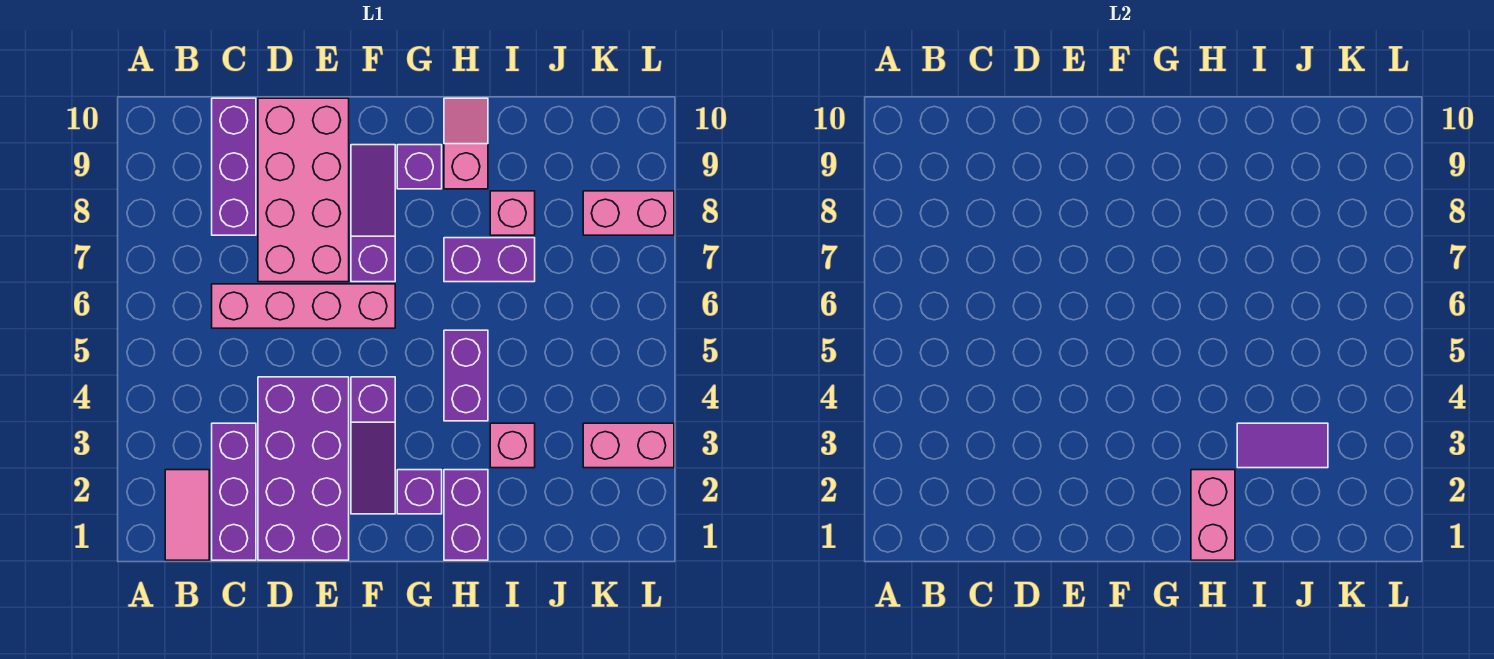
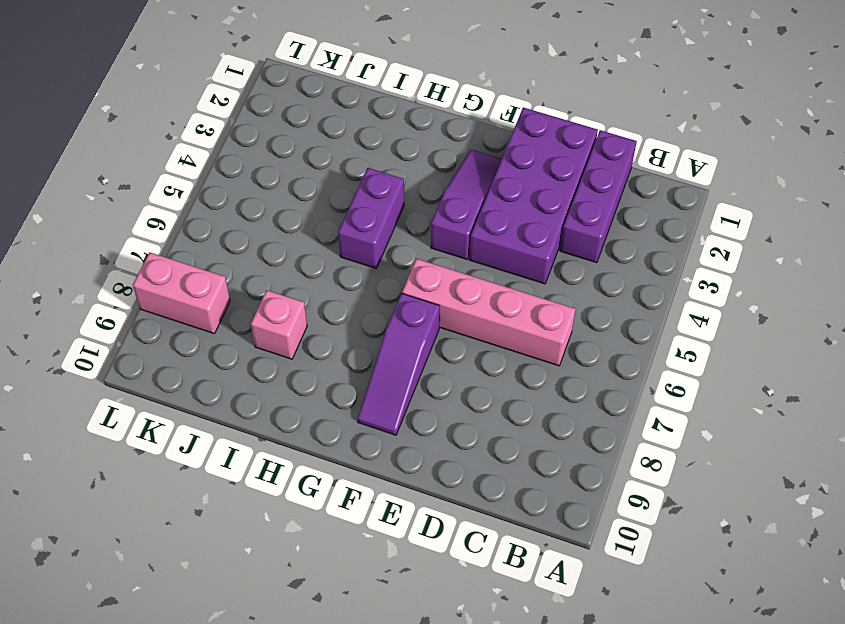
none -> pink 1x2 tile [165,470,209,560]
none -> purple 1x3 brick [212,98,256,235]
none -> pink 2x4 brick [258,98,349,282]

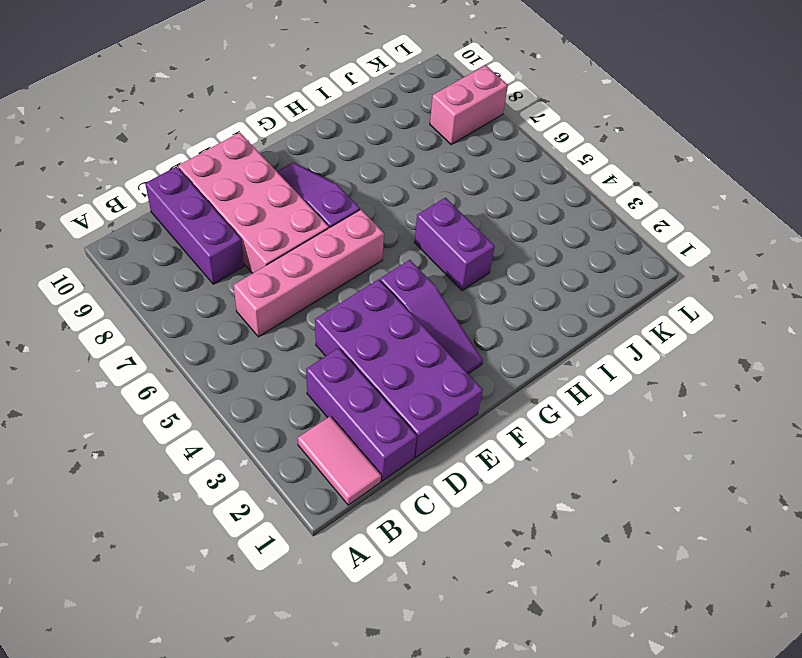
none -> purple 1x1 brick [397,470,442,514]
none -> purple 1x1 brick [397,145,442,189]
none -> purple 1x2 brick [444,470,488,560]

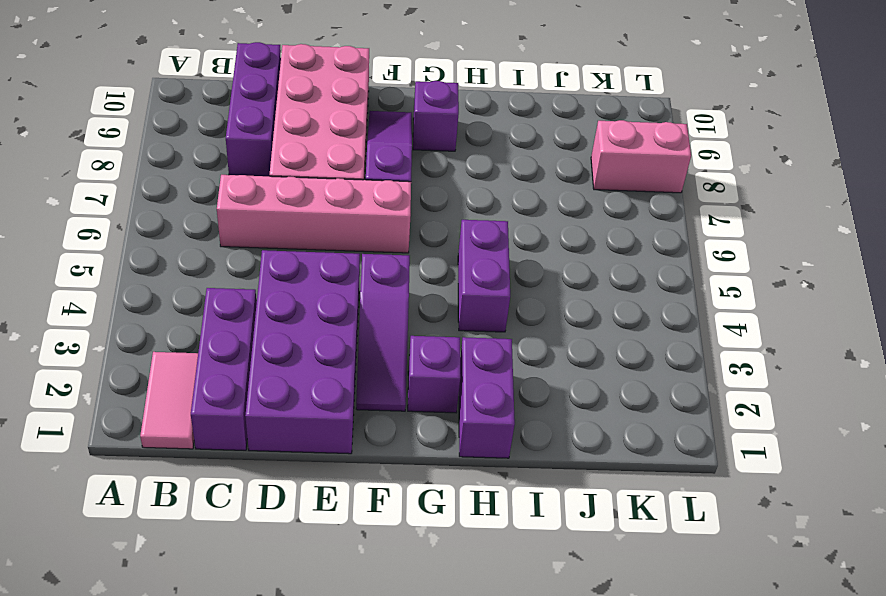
none -> purple 1x2 brick [444,238,535,282]
none -> pink 1x2 slope [444,98,488,189]
none -> pink 1x1 brick [490,423,535,468]

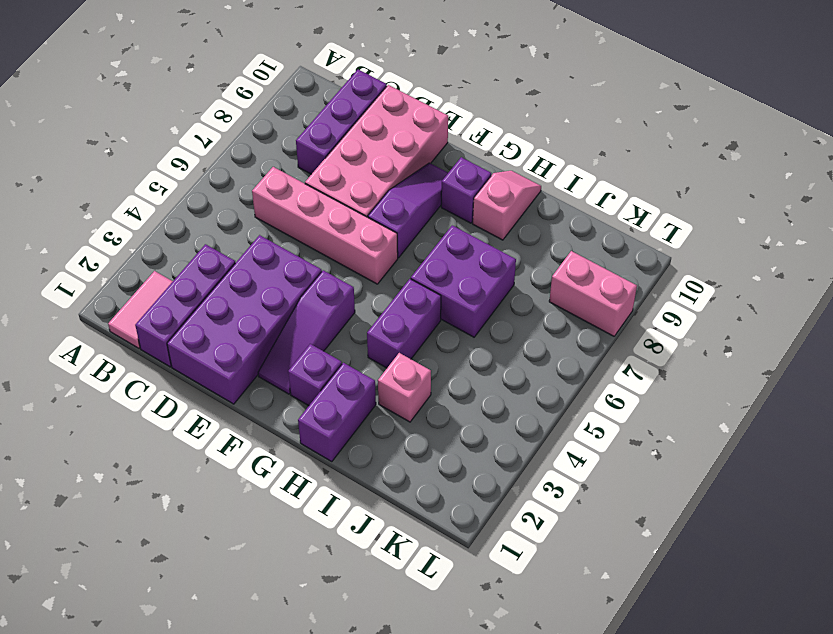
purple 2x2 brick [411,225,516,337] -> purple 1x2 brick [444,238,535,282]
none -> pink 1x1 brick [490,191,535,235]
none -> pink 1x2 brick [583,423,674,468]
none -> pink 1x2 brick [1191,470,1235,560]

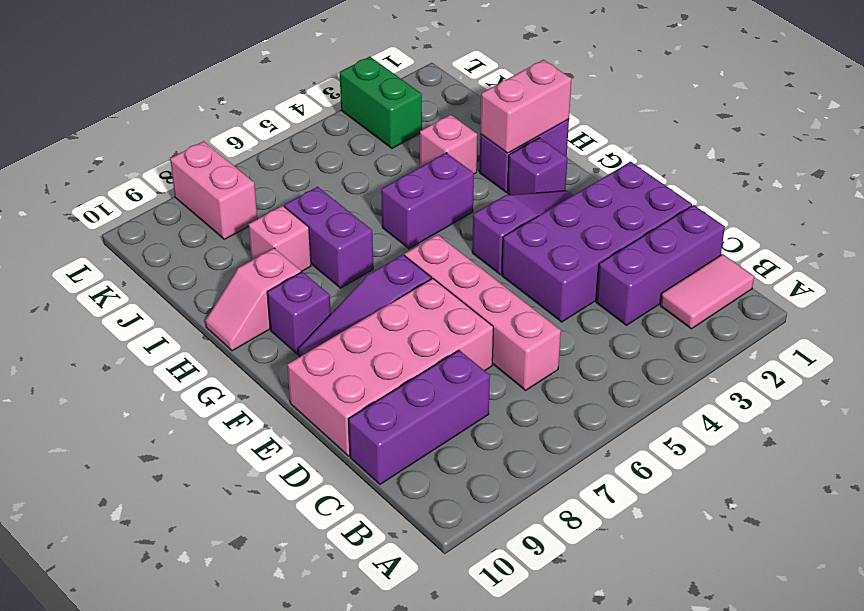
green 1x2 brick [340,57,422,148] -> pink 1x2 brick [583,423,674,468]
none -> purple 1x2 tile [1237,423,1328,468]

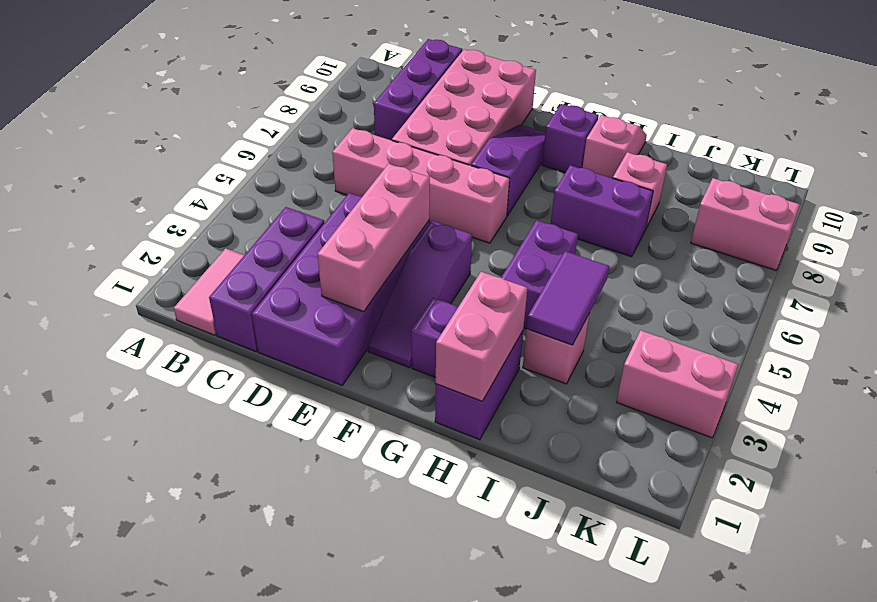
pink 1x3 brick [318,164,430,312] -> none
purple 1x2 tile [527,251,609,345] -> purple 1x2 tile turned to [1237,423,1328,468]

